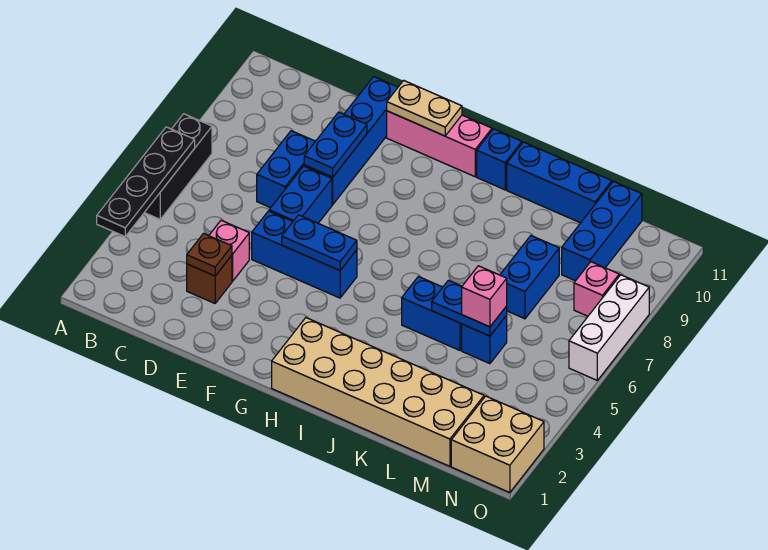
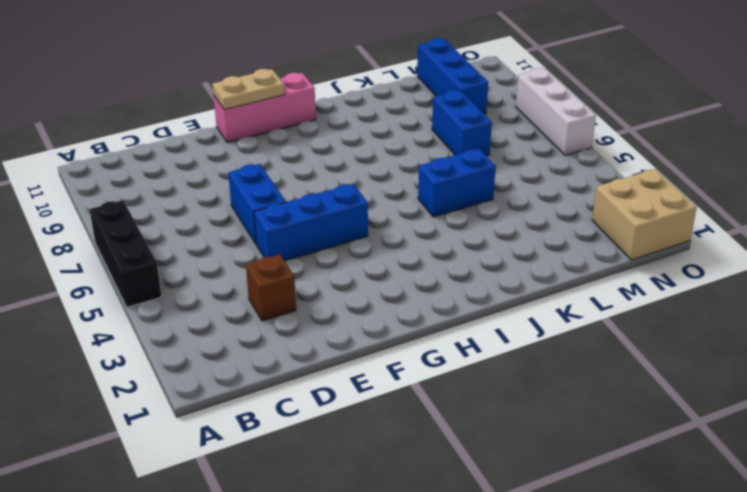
none -> pink 1x1 brick [209,220,249,281]
none -> blue 1x2 brick [257,131,315,208]
none -> blue 1x4 brick [304,77,398,205]

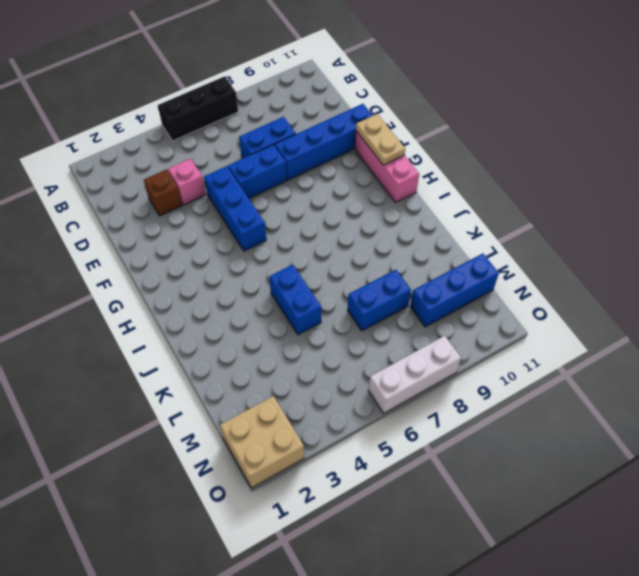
none -> tan 2x6 brick [272,318,484,466]
none -> blue 1x1 brick [477,129,522,190]
none -> blue 1x3 brick [507,142,612,223]

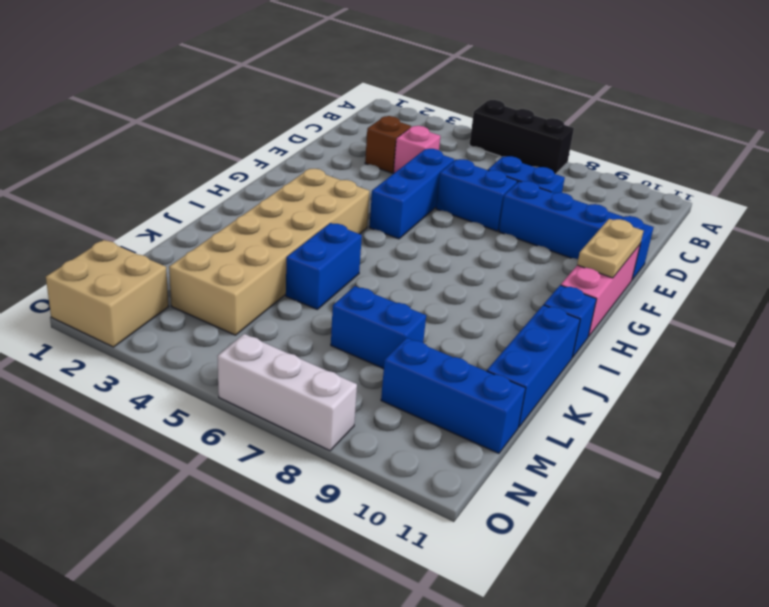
tan 2x6 brick [169,169,370,335] -> tan 2x6 brick moved to [272,318,484,466]
none -> blue 1x1 brick [462,315,507,364]
none -> pink 1x1 brick [574,262,619,316]
none -> black 1x4 plate [97,127,195,237]

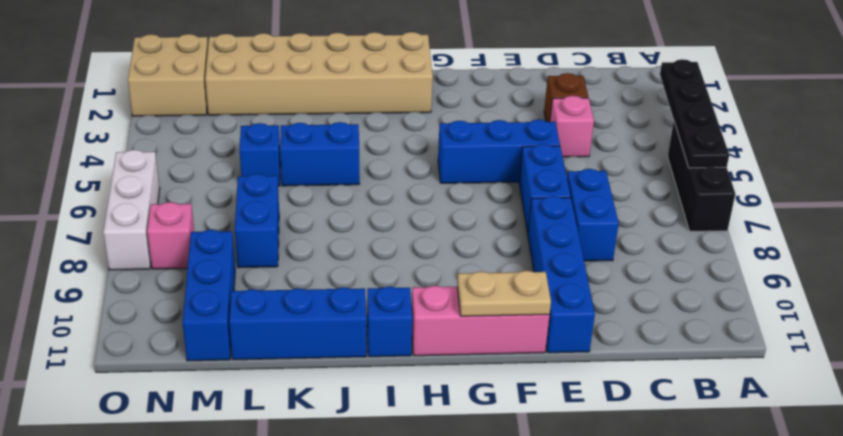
none -> brown 1x1 plate [187,234,232,276]
none -> blue 1x2 plate [304,112,367,177]
none -> blue 1x2 plate [282,215,357,270]

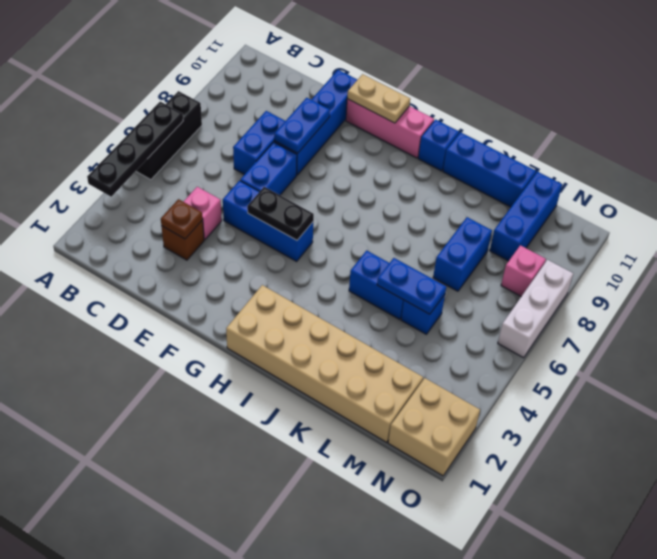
black 1x2 plate [247,187,314,240] -> blue 1x2 plate [282,215,357,270]
none -> pink 1x1 brick [462,266,507,327]

